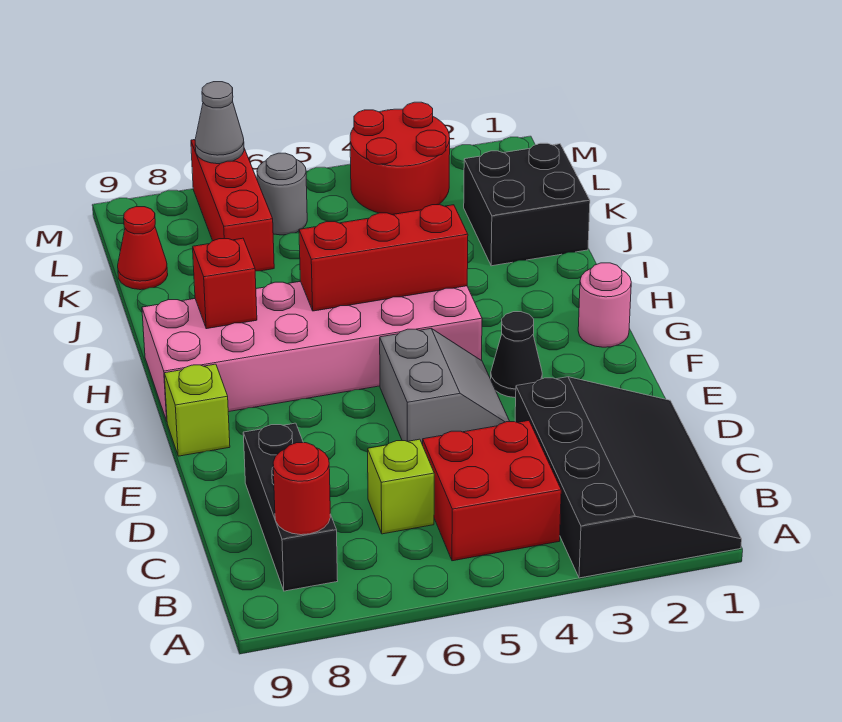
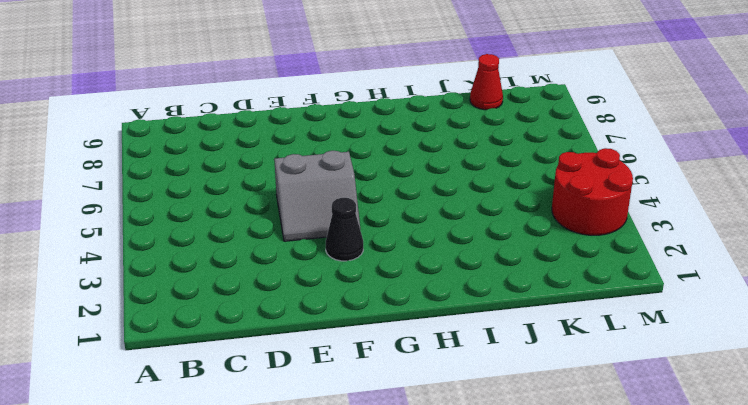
none -> black 3x4 slope [515,377,742,578]
none -> red 2x2 brick [423,421,561,561]
none -> black 1x3 brick [243,423,338,591]

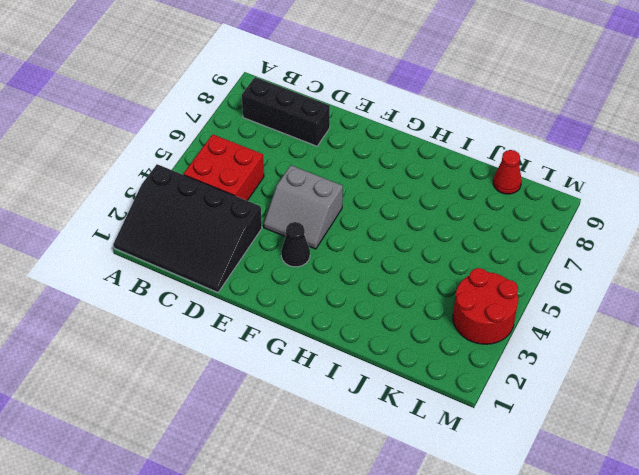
none -> lime 1x1 brick [368,439,434,534]
none -> lime 1x1 brick [164,364,230,456]
none -> pink 1x1 round brick [578,263,631,347]

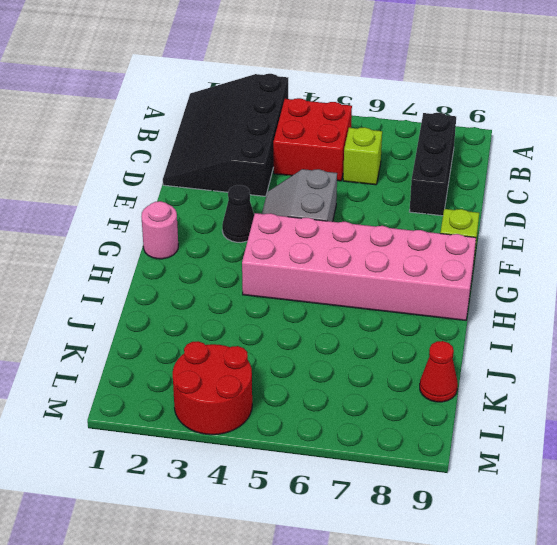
none -> black 2x2 brick [464,143,590,266]
none -> red 1x3 brick [191,140,274,271]
none -> grey 1x1 round brick [257,153,307,235]

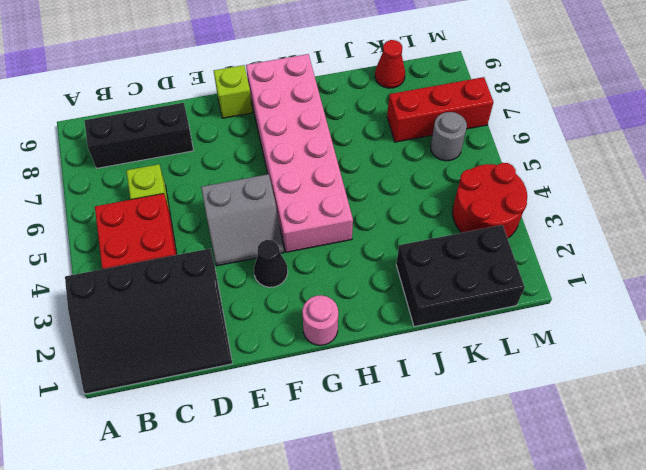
black 2x3 brick [396,225,525,327] -> black 2x2 brick [464,143,590,266]
none -> red 1x1 round brick [273,443,330,535]
none -> red 1x3 brick [299,205,468,311]
none -> red 1x1 brick [193,238,257,329]

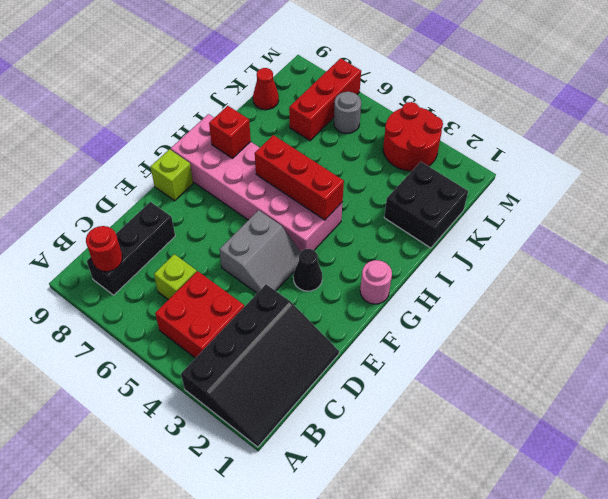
none -> grey 1x1 cone [195,82,244,164]

